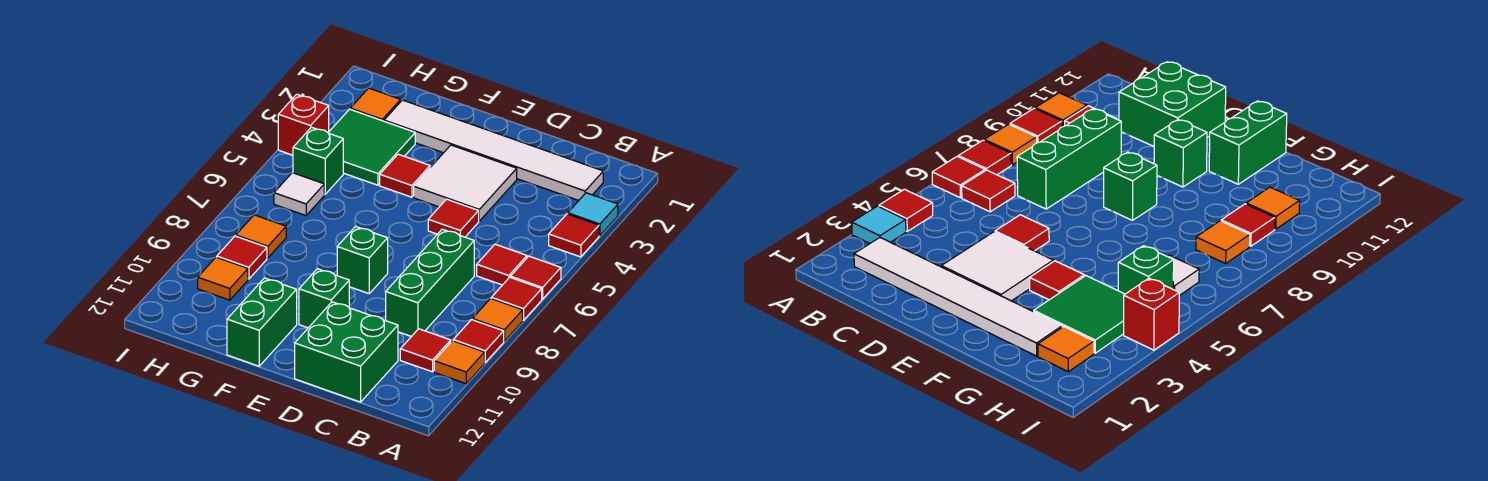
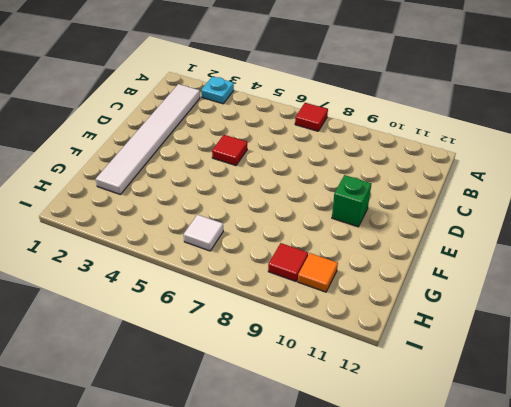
cyan 1x1 plate [201,77,234,104] -> cyan 1x1 tile [568,193,618,236]
none -> red 1x1 tile [549,214,599,257]
none -> red 1x1 tile [511,256,561,299]
none -> orange 1x1 tile [472,298,523,341]

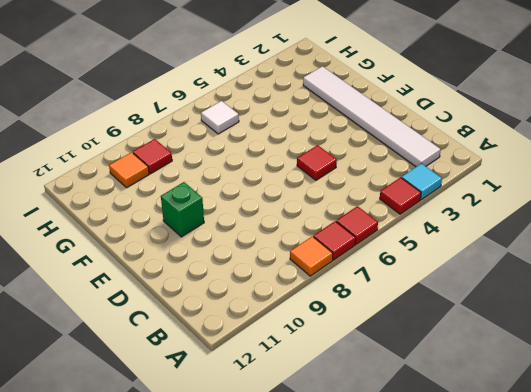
none -> red 1x1 tile [453,320,504,362]
none -> orange 1x1 tile [434,341,485,384]
none -> red 1x1 tile [477,244,527,285]

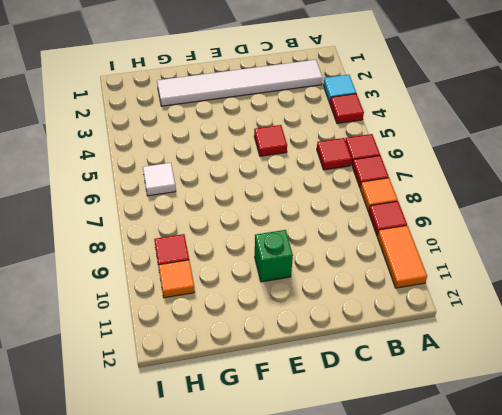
orange 1x2 tile [377,226,427,288] -> orange 1x1 tile [434,341,485,384]
none -> red 1x1 tile [400,329,451,372]
none -> green 1x3 brick [386,229,474,337]
none -> green 2x2 brick [295,302,398,402]

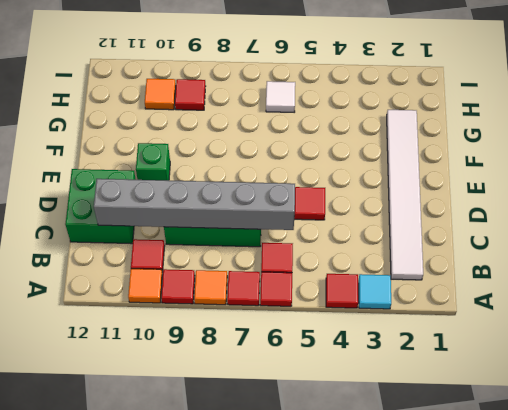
grey 1x6 brick [94,179,295,230] -> none
none -> white 2x2 tile [414,145,517,221]
none -> green 1x1 brick [337,227,388,294]
none -> red 1x1 tile [380,154,430,197]

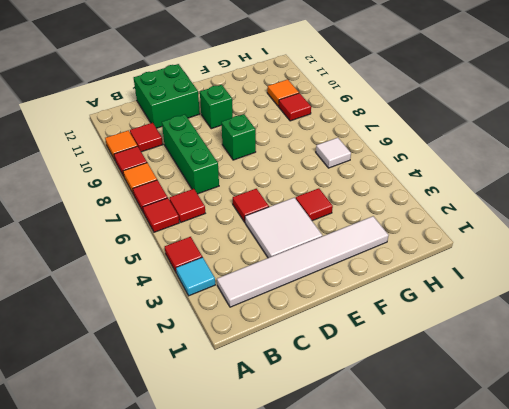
none -> green 1x2 brick [227,278,297,366]
none -> green 2x2 tile [328,109,415,185]
none -> orange 1x1 tile [350,88,401,121]

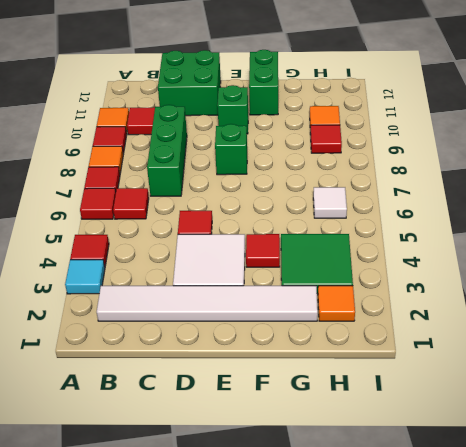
none -> green 1x1 brick [293,127,343,194]
none -> orange 1x1 tile [236,215,286,258]
none -> red 1x1 brick [278,94,329,155]

